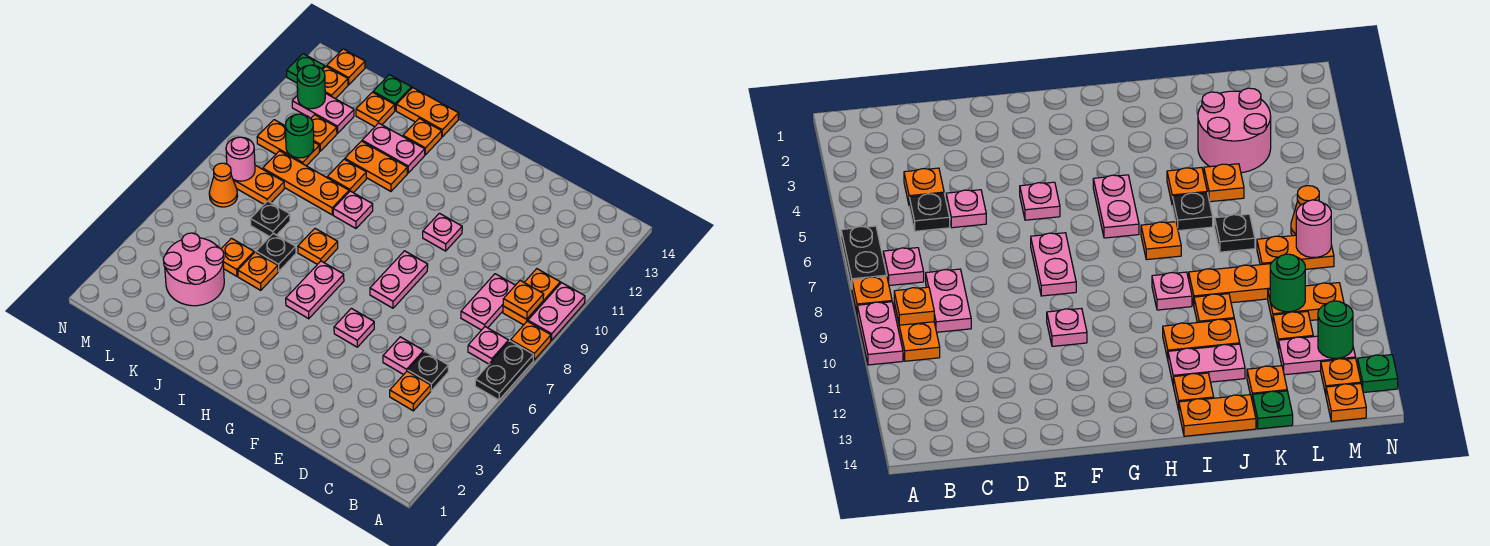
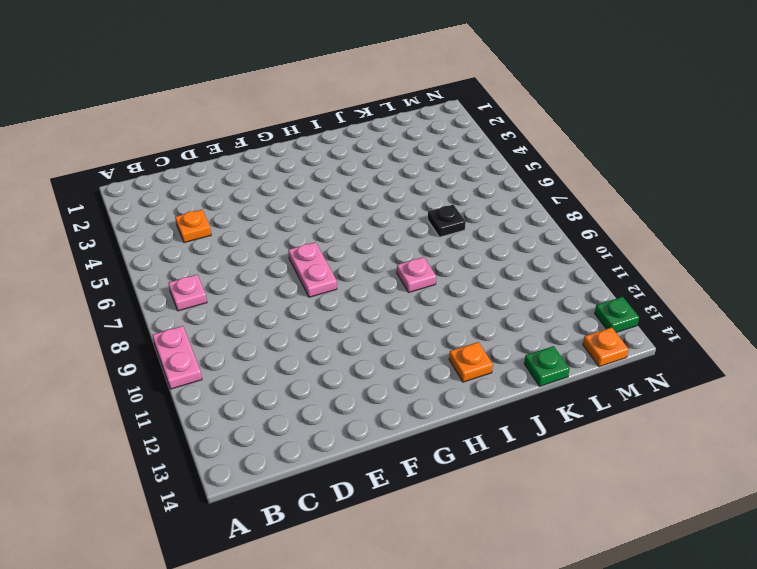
none -> black 1x2 plate [475,341,534,400]
none -> orange 1x1 plate [511,321,551,360]
none -> orange 1x2 plate [503,269,560,325]
none -> black 1x1 plate [408,352,448,391]

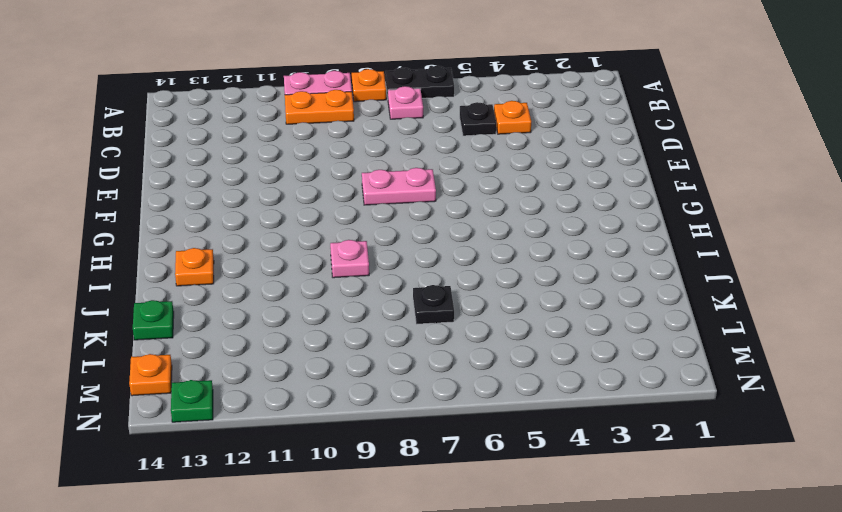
none -> pink 1x2 plate [461,274,515,330]
none -> pink 1x1 plate [383,337,424,375]
none -> pink 1x1 plate [334,308,374,347]
none -> pink 1x1 plate [423,213,462,251]

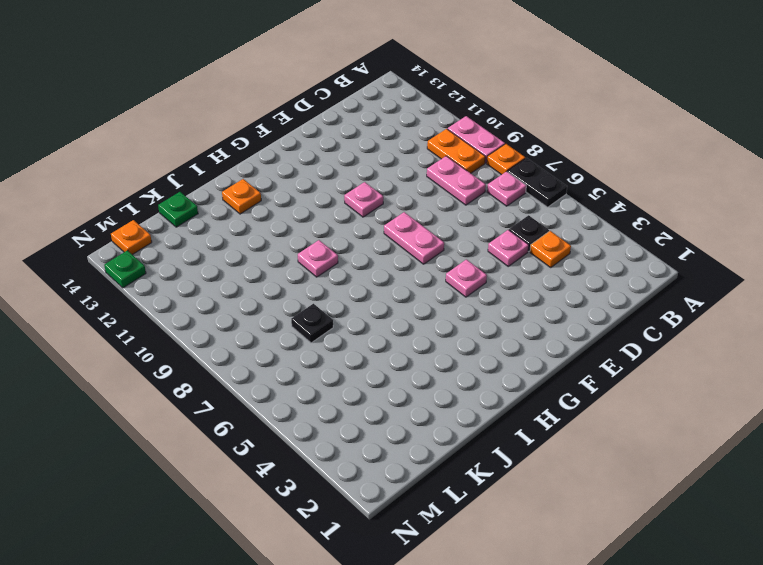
none -> pink 1x2 plate [286,261,344,319]
none -> orange 1x1 plate [298,229,338,264]
none -> orange 1x2 plate [345,141,407,191]
none -> pink 1x2 plate [362,123,425,173]

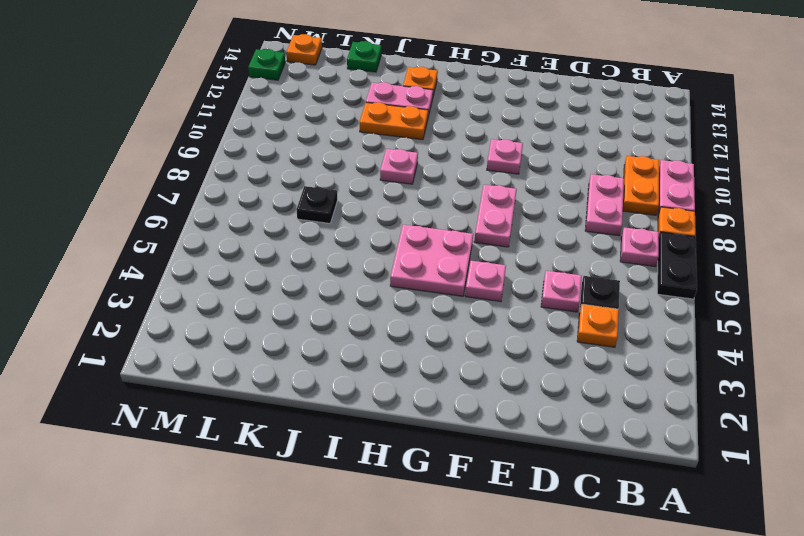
pink 2x2 plate [390,225,473,296] -> pink 1x2 plate [286,261,344,319]
none -> orange 1x1 plate [298,229,338,264]
none -> orange 1x2 plate [396,88,459,137]
none -> orange 1x1 plate [238,252,278,290]
none -> black 1x1 plate [256,233,296,271]

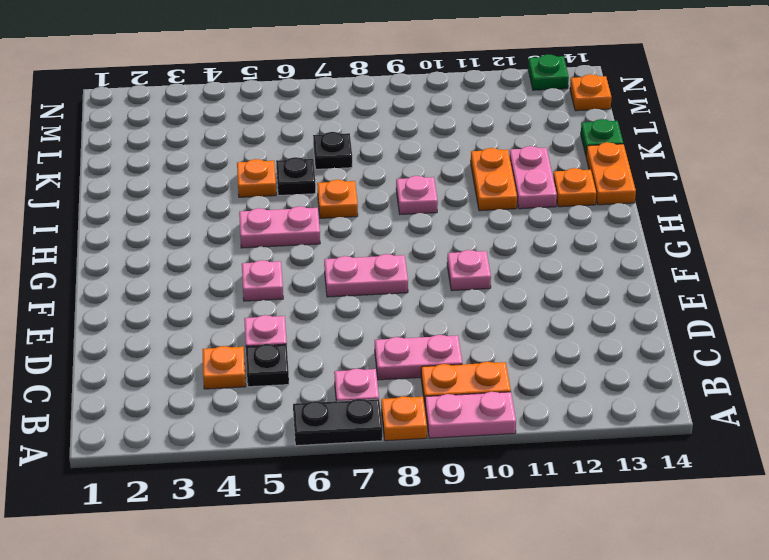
none -> orange 1x3 plate [263,151,349,215]
none -> orange 1x1 plate [327,159,366,193]
none -> pink 2x2 round brick [163,233,224,306]
none -> orange 1x1 plate [221,238,254,276]

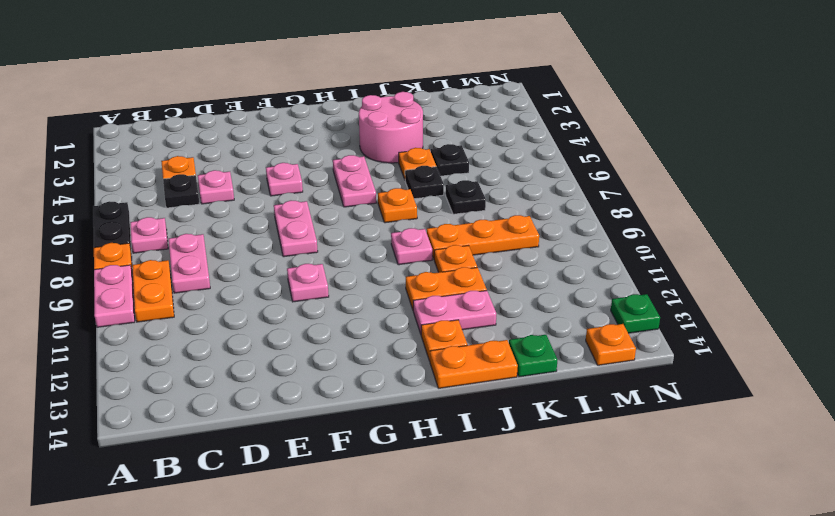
pink 2x2 round brick [359,92,423,163] -> pink 2x2 round brick moved to [163,233,224,306]
black 1x1 plate [431,144,469,176] -> orange 1x1 plate [221,238,254,276]
none -> orange 1x1 plate [356,92,395,127]
none -> orange 1x2 plate [233,165,284,204]
none -> orange 1x2 plate [257,120,319,166]
none -> orange 1x1 plate [311,115,337,151]

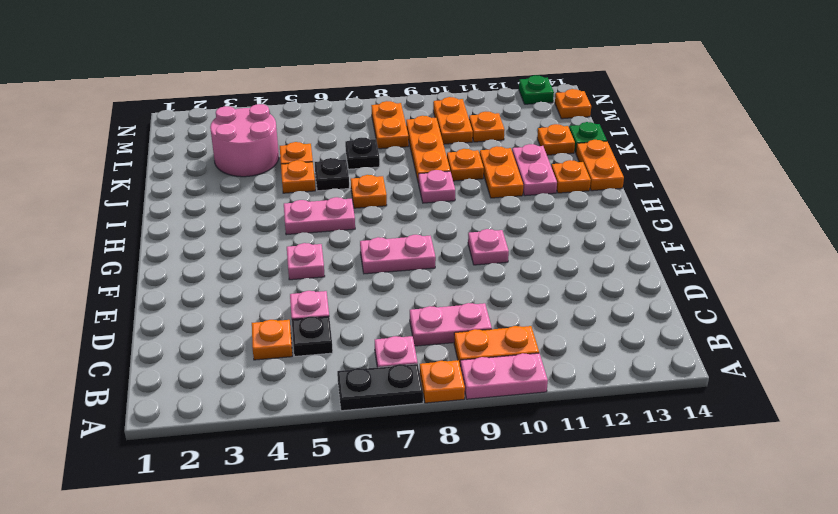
none -> pink 1x2 plate [292,93,354,133]
none -> orange 1x1 cone [209,163,238,207]
none -> orange 1x1 plate [323,66,348,99]
none -> orange 1x1 plate [503,281,544,319]

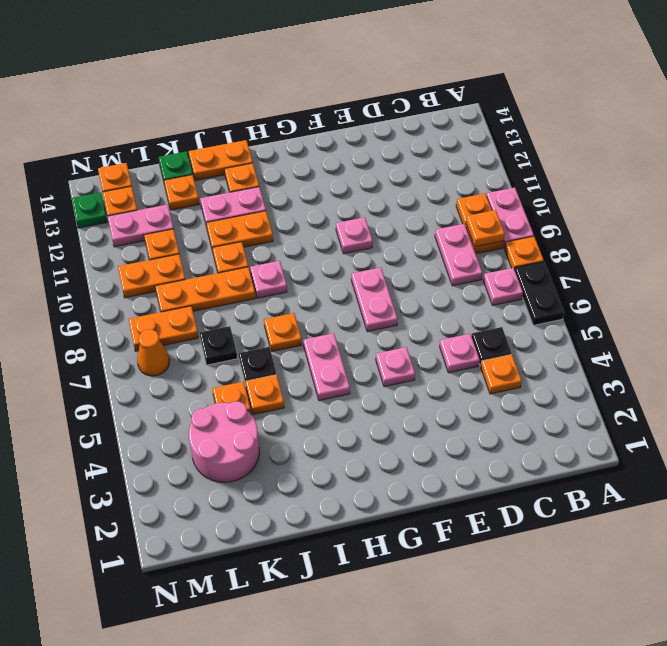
none -> green 1x1 round brick [285,114,314,158]
none -> pink 1x1 round brick [226,137,255,181]
none -> green 1x1 round brick [297,65,325,109]

